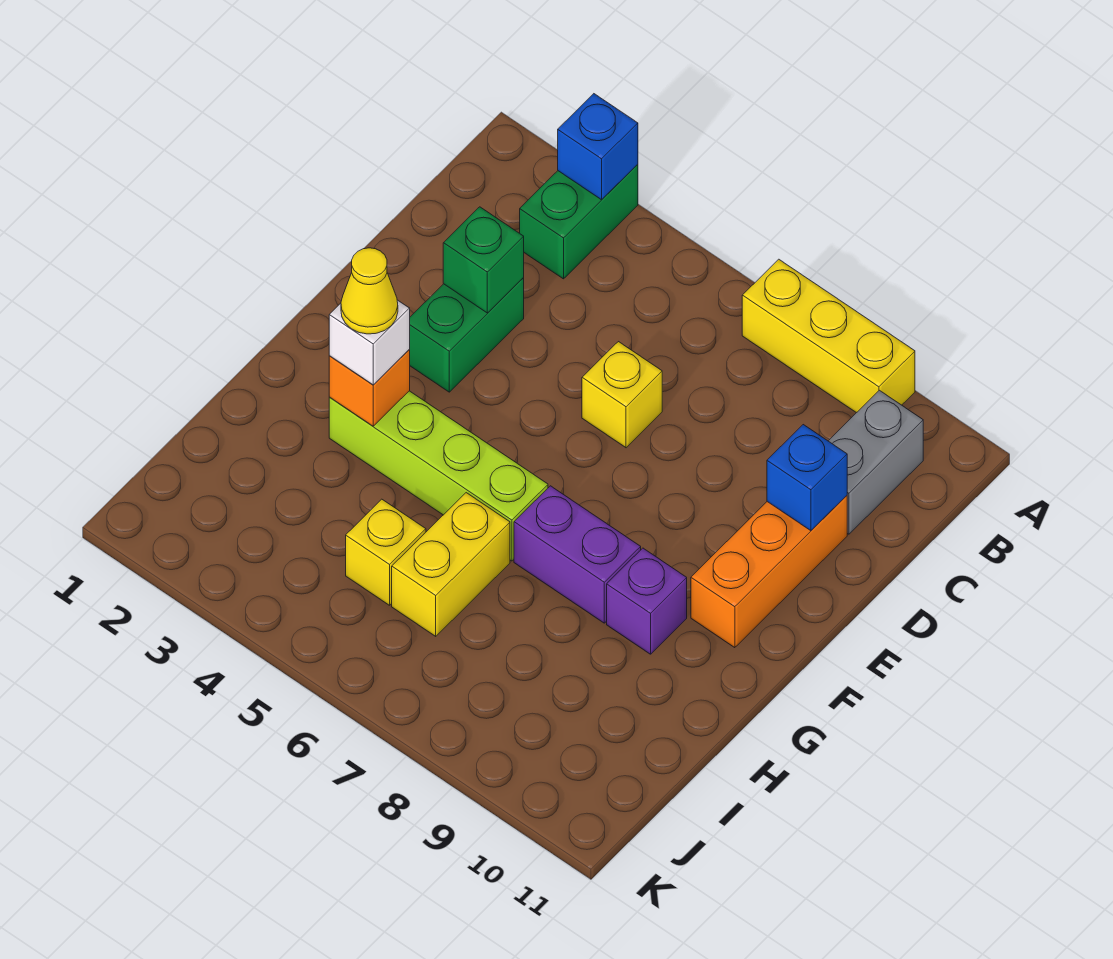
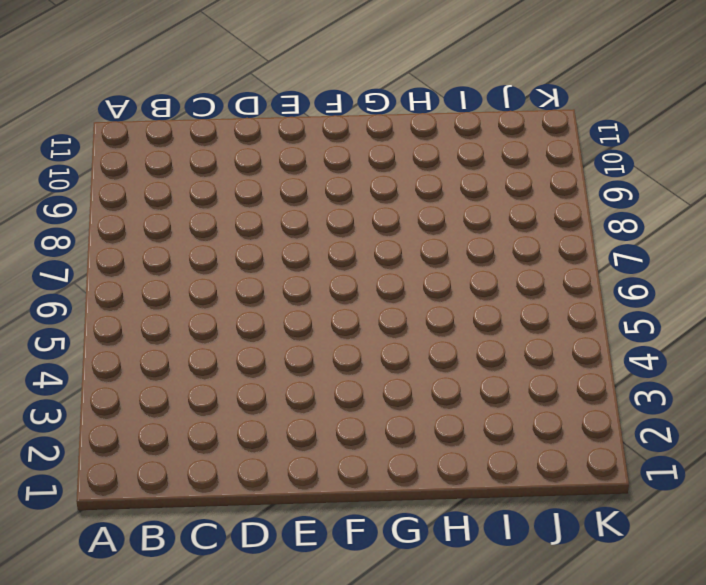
none -> green 1x2 brick [520,164,638,279]
none -> yellow 1x3 brick [742,259,915,413]
none -> grey 1x2 brick [829,390,923,534]

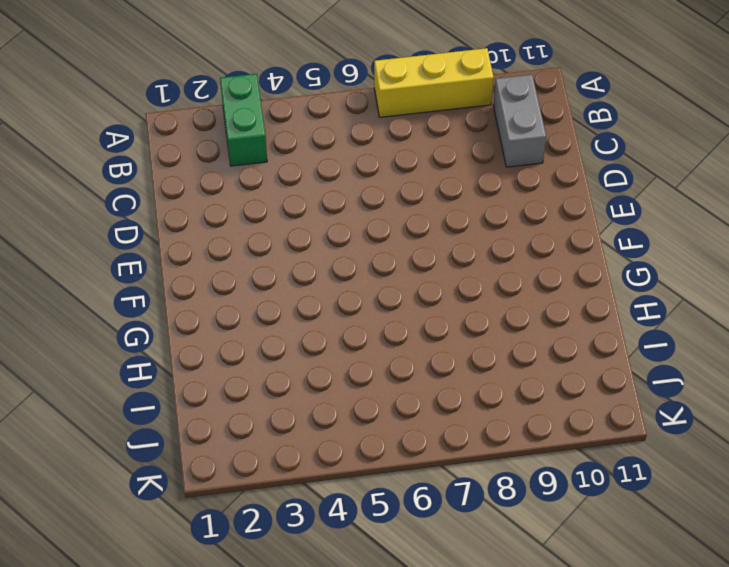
none -> green 1x2 brick [409,278,524,392]
none -> yellow 1x1 brick [582,342,662,448]
none -> orange 1x3 brick [691,496,847,648]

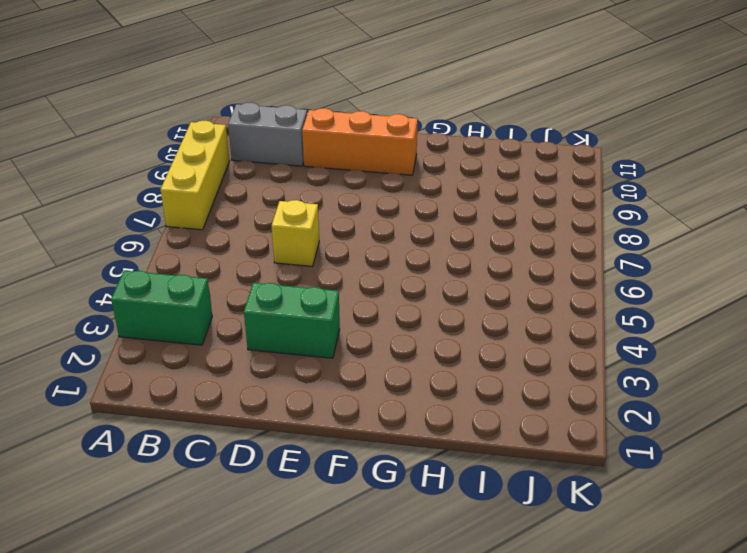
none -> lime 1x4 brick [329,391,548,561]
none -> purple 1x2 brick [514,486,641,623]
none -> purple 1x1 brick [607,548,687,654]

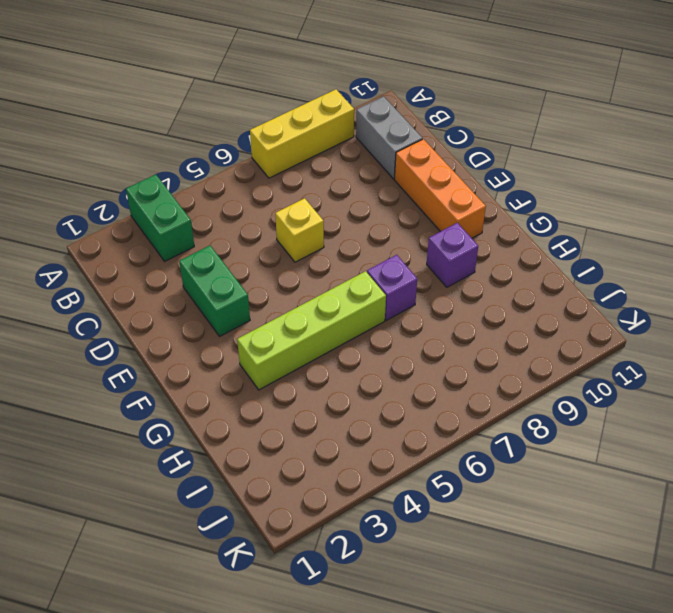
purple 1x1 brick [367,255,417,320] -> purple 1x2 brick [514,486,641,623]
none -> yellow 1x2 brick [392,493,510,636]
none -> yellow 1x1 brick [346,499,426,605]
none -> blue 1x1 brick [558,94,638,200]

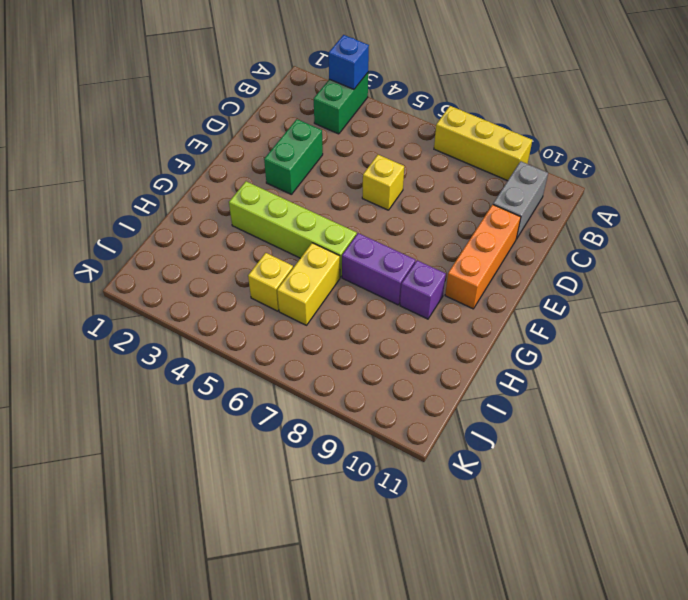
none -> green 1x1 brick [443,207,524,313]
none -> blue 1x1 brick [767,425,847,531]
none -> orange 1x1 brick [329,350,410,426]

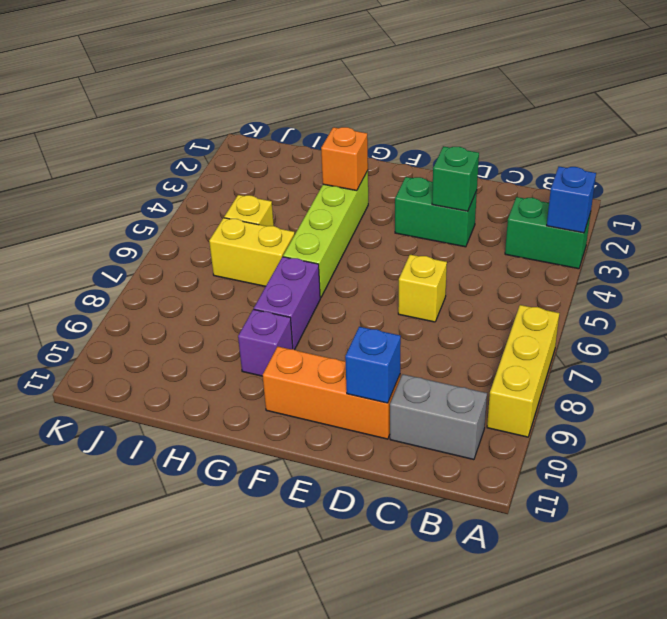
none -> white 1x1 brick [329,300,410,385]
none -> yellow 1x1 cone [341,248,398,334]

